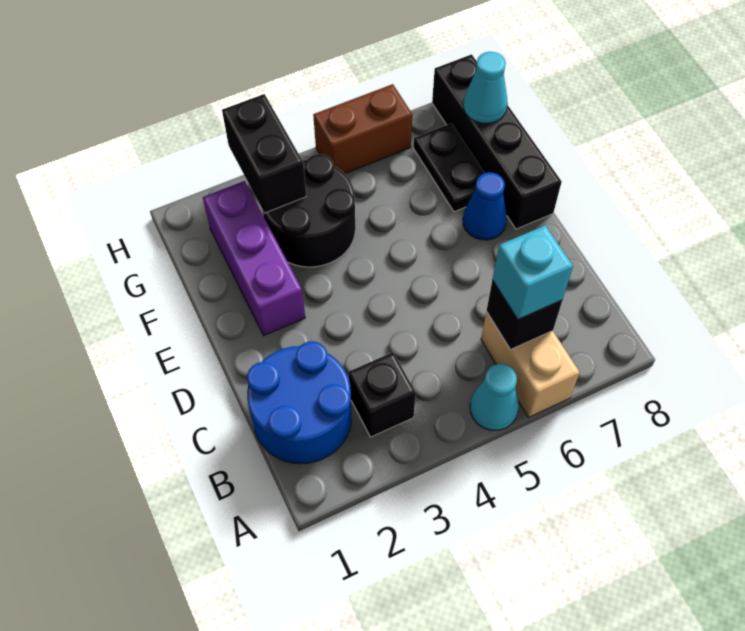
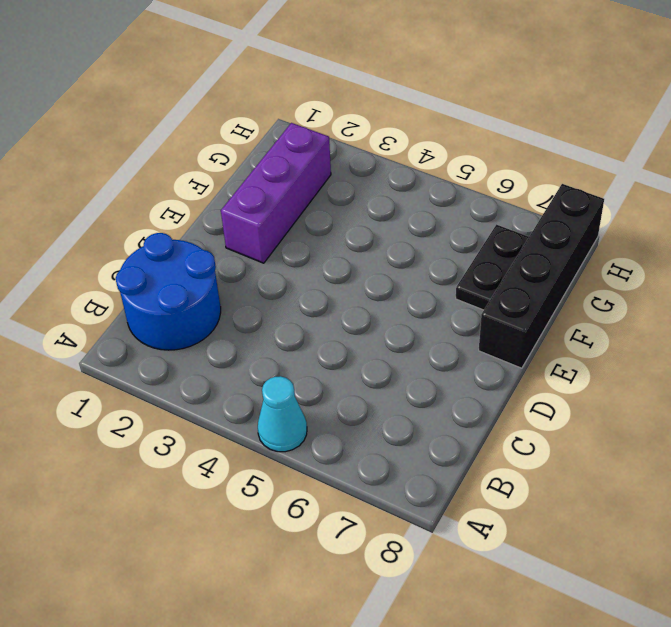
none -> tan 1x2 brick [481,312,580,417]
none -> black 1x1 brick [349,352,416,437]
none -> blue 1x1 cone [463,172,507,240]

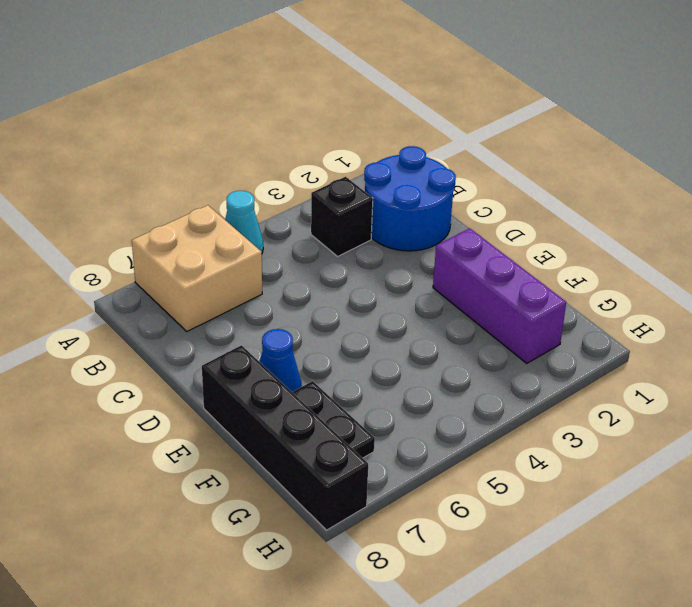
tan 2x2 brick [132,205,262,331] -> tan 1x2 brick [481,312,580,417]
none -> black 2x2 round brick [263,154,355,267]
none -> brown 1x2 brick [313,84,412,174]
none -> black 1x1 brick [486,280,562,349]

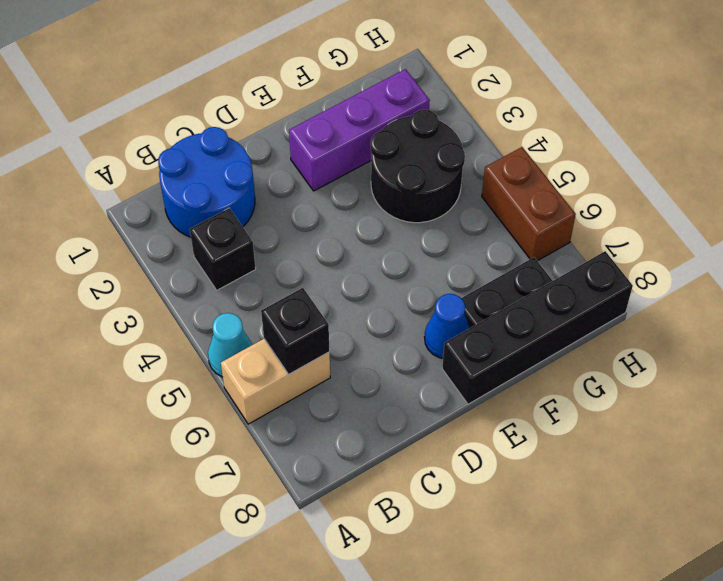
none -> black 1x2 brick [222,94,306,213]
none -> cyan 1x1 cone [464,52,508,123]
none -> cyan 1x1 brick [492,225,573,319]

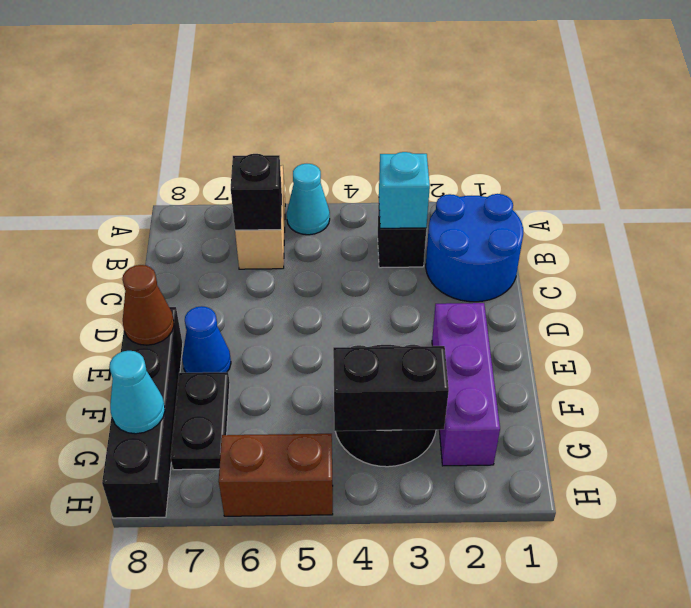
cyan 1x1 brick [379,152,430,228] -> cyan 1x1 brick moved to [492,225,573,319]
brown 1x1 cone [122,265,174,345] -> none
black 1x2 brick [333,346,449,431] -> black 1x2 brick turned to [222,94,306,213]

